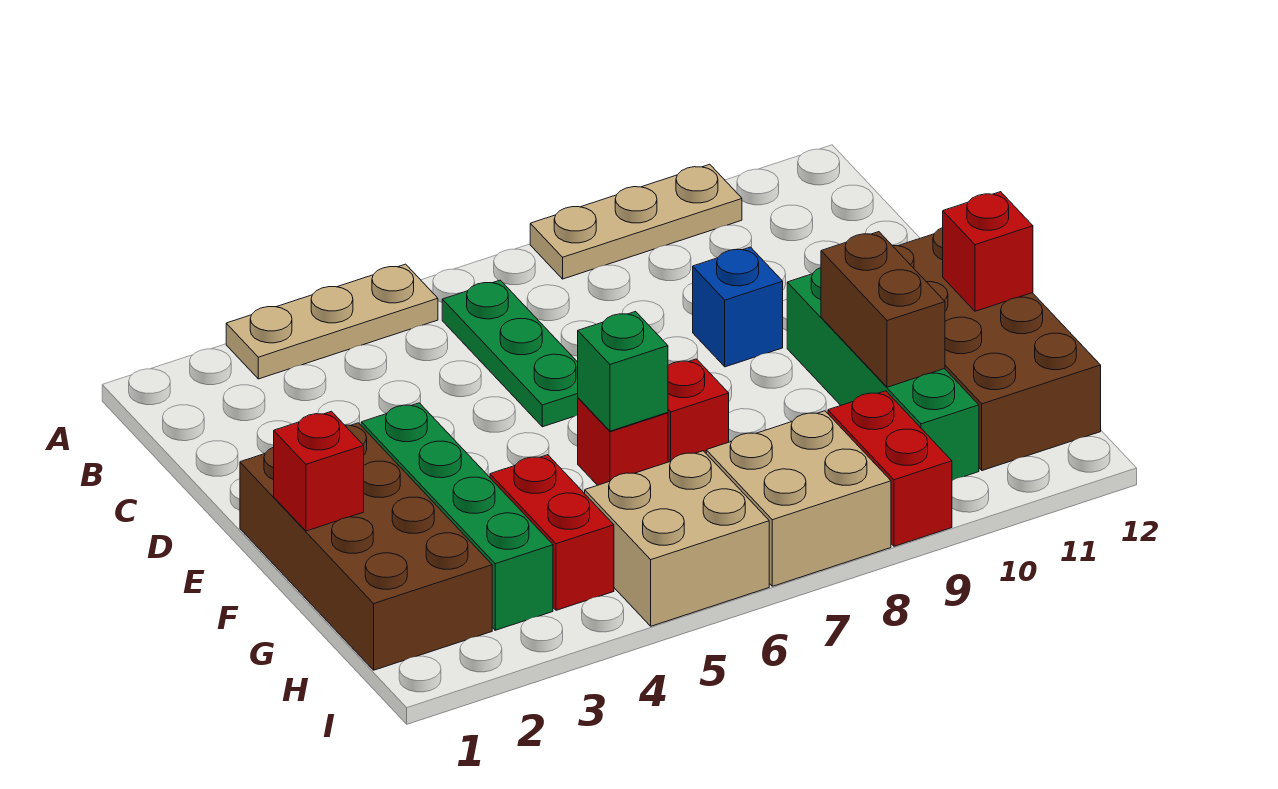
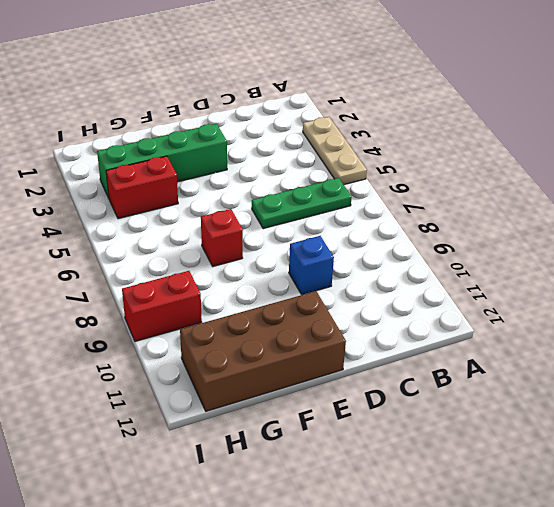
none -> tan 1x3 plate [530,164,742,279]
none -> brown 2x4 brick [240,423,492,670]
none -> green 1x4 brick [787,268,979,480]

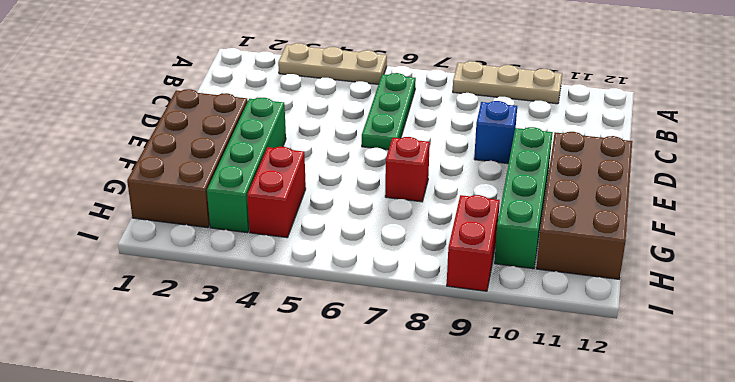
none -> red 1x1 brick [578,398,668,485]
none -> tan 2x2 brick [585,451,769,626]
none -> tan 2x2 brick [706,411,891,586]

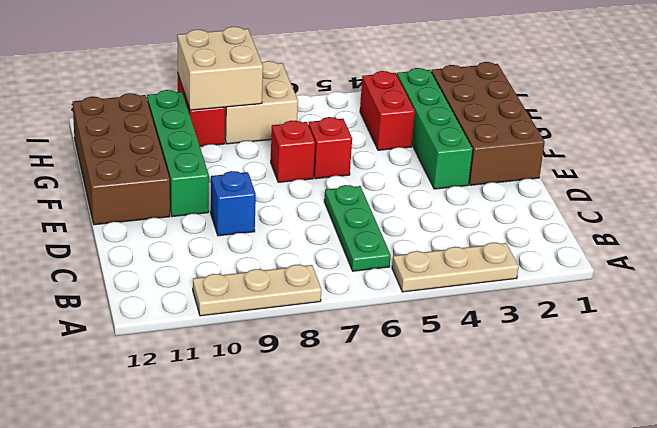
tan 2x2 brick [177,27,263,110] -> tan 2x2 brick moved to [585,451,769,626]
none -> red 1x1 brick [274,411,364,531]
none -> green 1x1 brick [578,312,668,431]
none -> brown 1x2 brick [821,232,945,387]

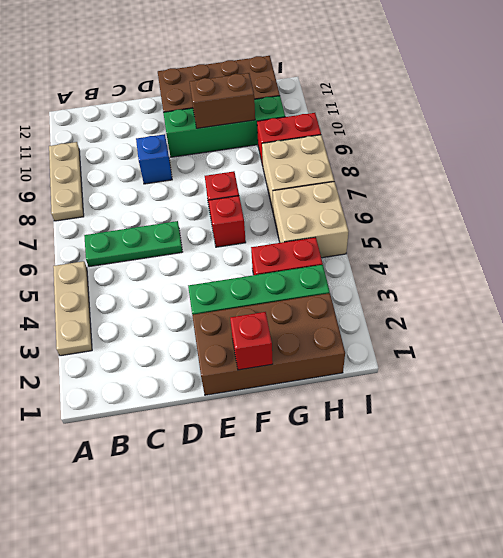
none -> green 1x1 brick [578,312,668,431]
none -> red 1x1 brick [943,192,1033,311]

